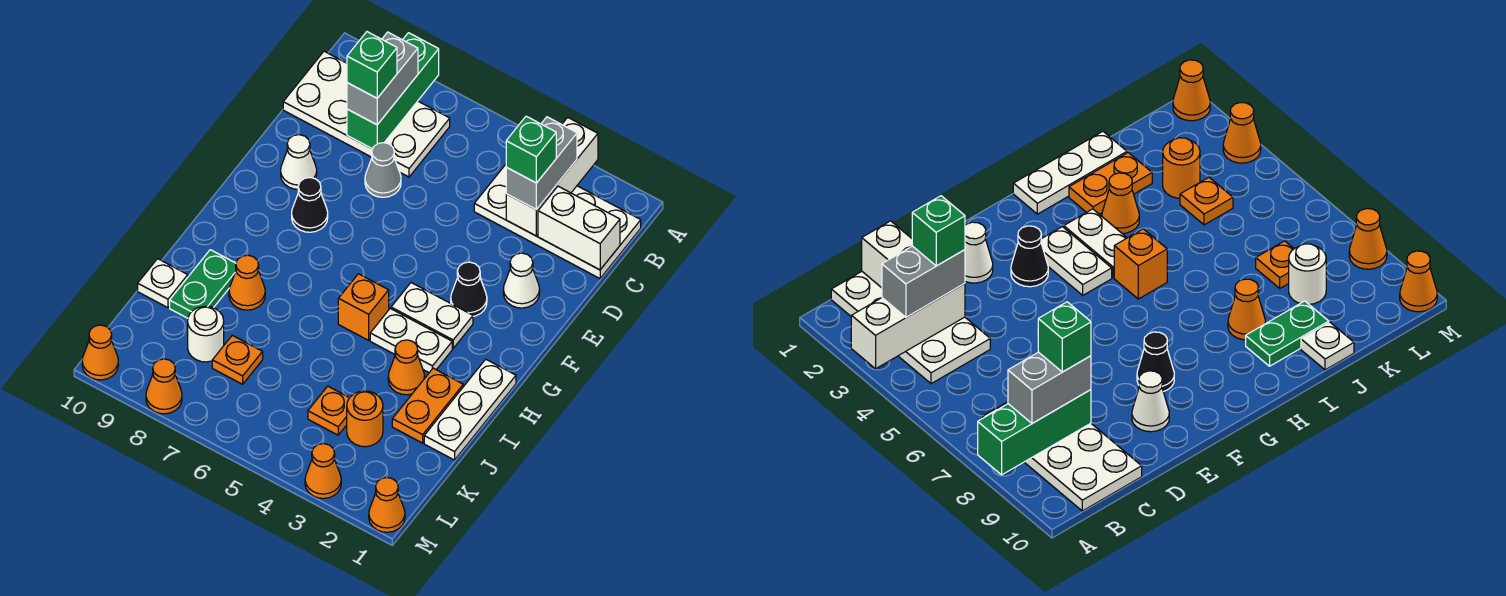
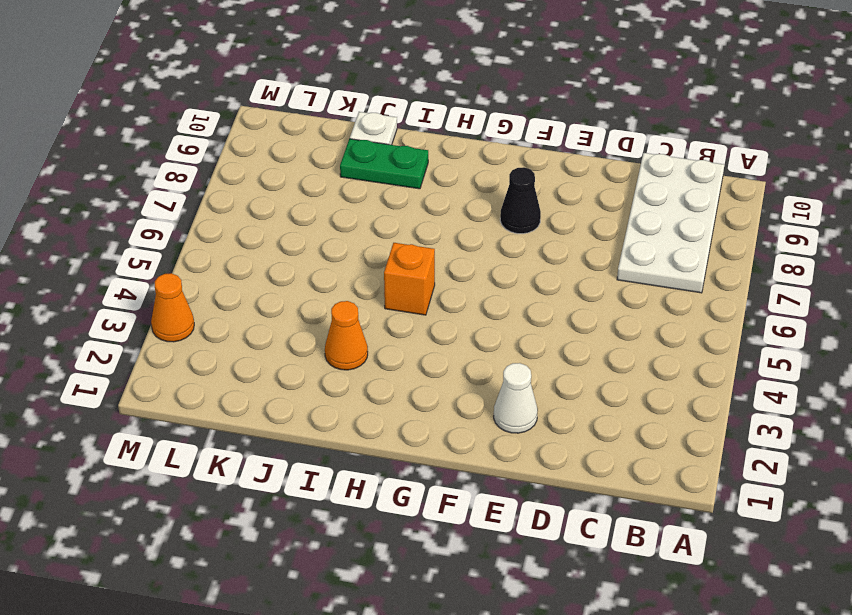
none -> white 2x4 plate [474,165,641,278]
none -> grey 1x1 cone [365,143,401,197]
none -> white 1x1 cone [281,135,317,189]
none -> black 1x1 cone [451,262,487,316]

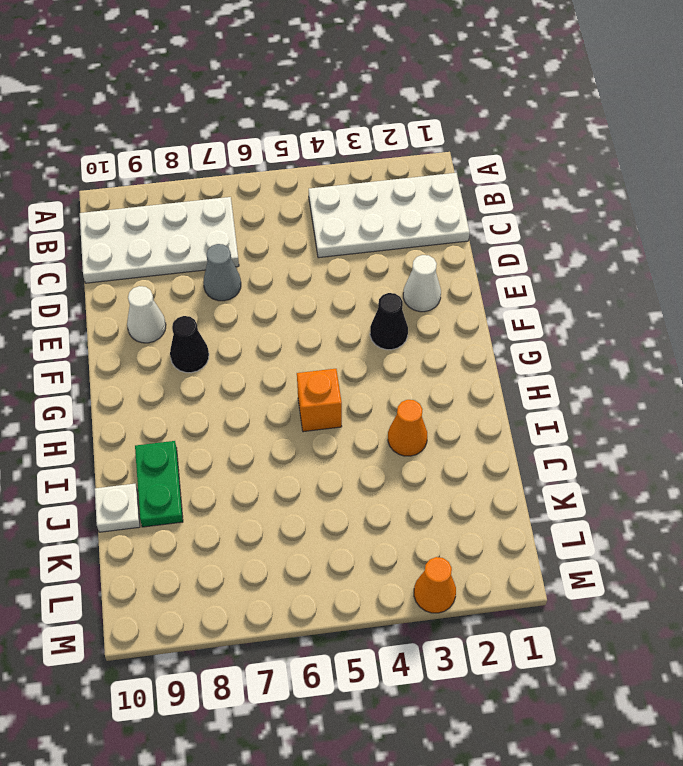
none -> white 1x2 plate [391,283,473,348]
none -> white 1x3 plate [424,359,516,460]
none -> white 1x2 plate [370,308,452,372]
none -> orange 1x2 plate [392,368,463,443]

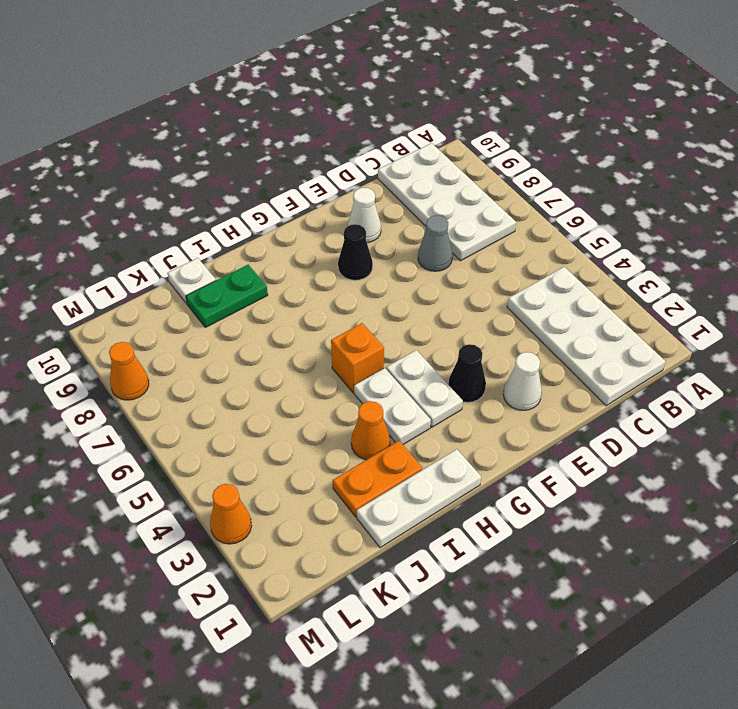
none -> orange 1x1 cone [229,255,265,310]
none -> orange 1x1 round brick [347,391,383,447]
none -> orange 1x1 plate [308,386,350,435]
none -> orange 1x1 plate [212,335,263,384]

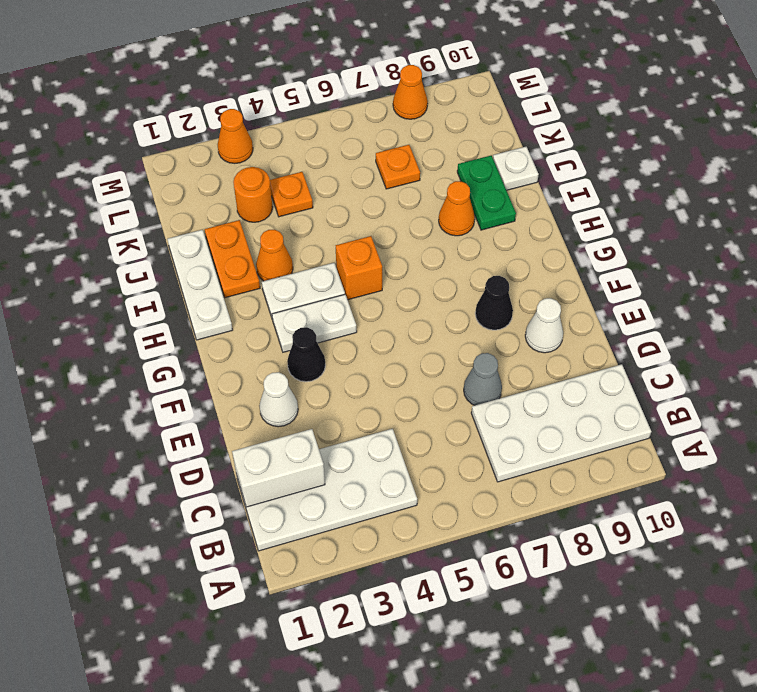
none -> white 1x1 round brick [188,306,224,362]
none -> orange 1x1 cone [369,478,405,532]
none -> orange 1x1 cone [82,325,118,380]
none -> white 1x3 brick [506,117,598,236]

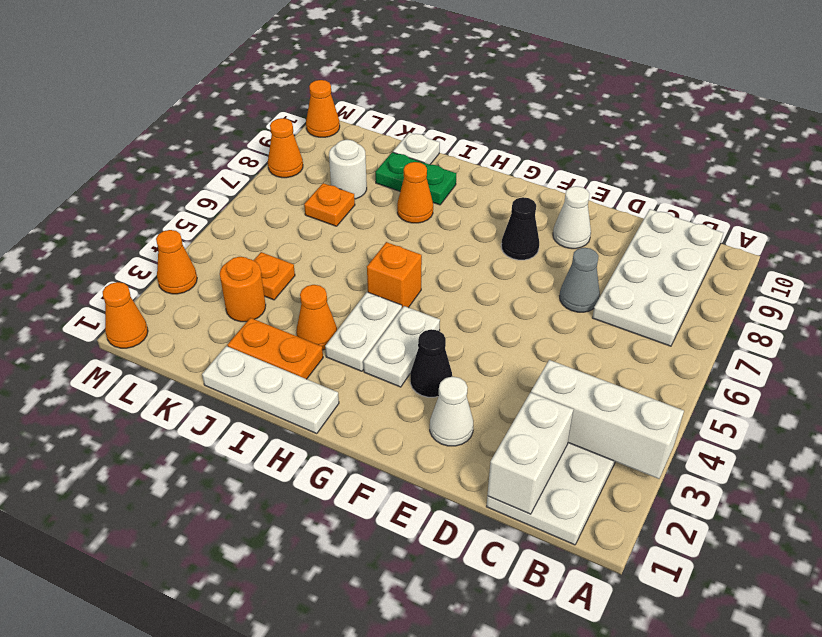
none -> green 1x3 brick [347,33,439,149]
none -> grey 1x2 brick [506,117,577,210]
none -> grey 1x2 brick [347,32,418,125]
none -> green 1x1 brick [506,116,556,183]

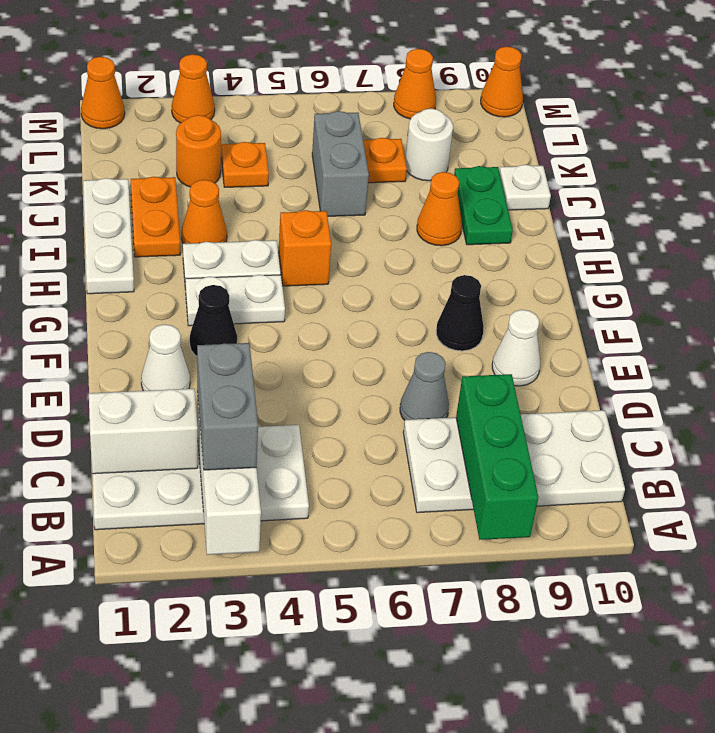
grey 1x2 brick [312,111,369,216] -> grey 1x2 brick moved to [347,32,418,125]
none -> green 1x1 brick [506,116,556,183]
none -> green 1x1 brick [347,32,397,98]

